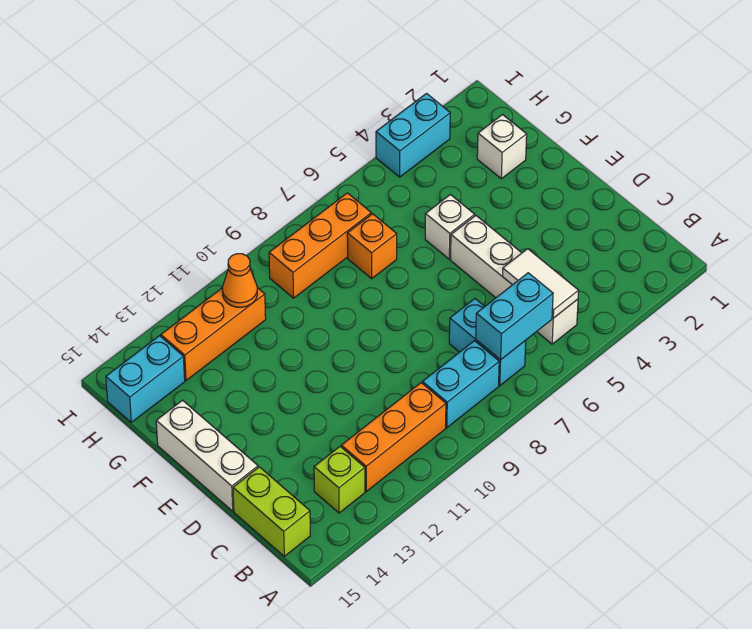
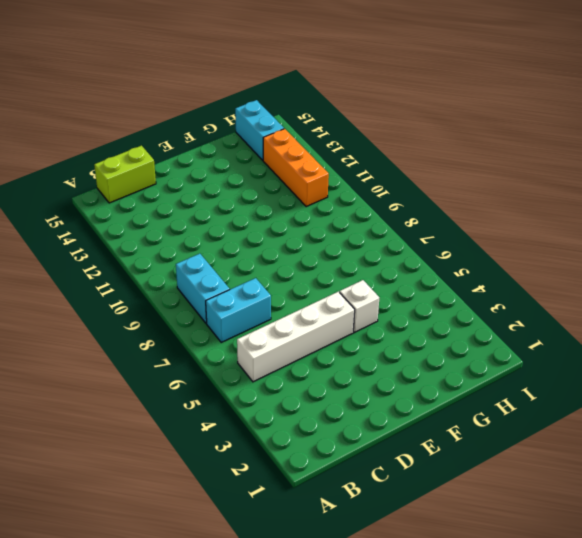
none -> orange 1x3 brick [341,383,446,491]
none -> lime 1x1 brick [314,447,365,513]
none -> white 1x3 brick [156,400,258,511]

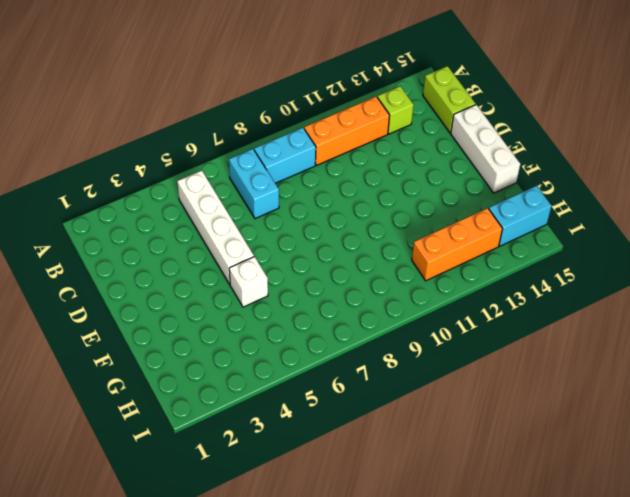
none -> white 1x1 brick [477,115,527,179]
none -> orange 1x1 brick [347,214,397,279]
none -> orange 1x3 brick [269,193,371,298]

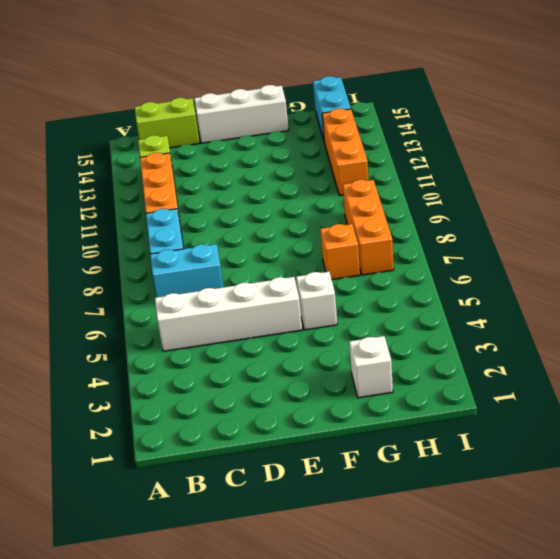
none -> cyan 1x2 brick [376,94,450,177]
none -> white 1x2 tile [502,249,579,318]
none -> cyan 1x2 brick [476,273,553,360]

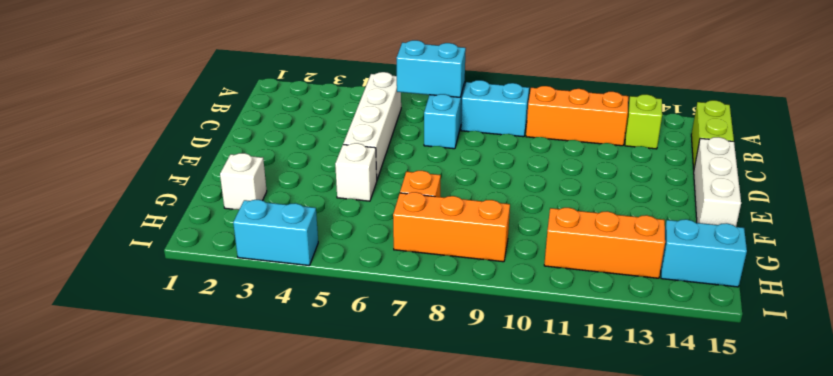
none -> white 1x2 tile [502,249,579,318]
none -> orange 1x1 cone [222,254,257,307]

